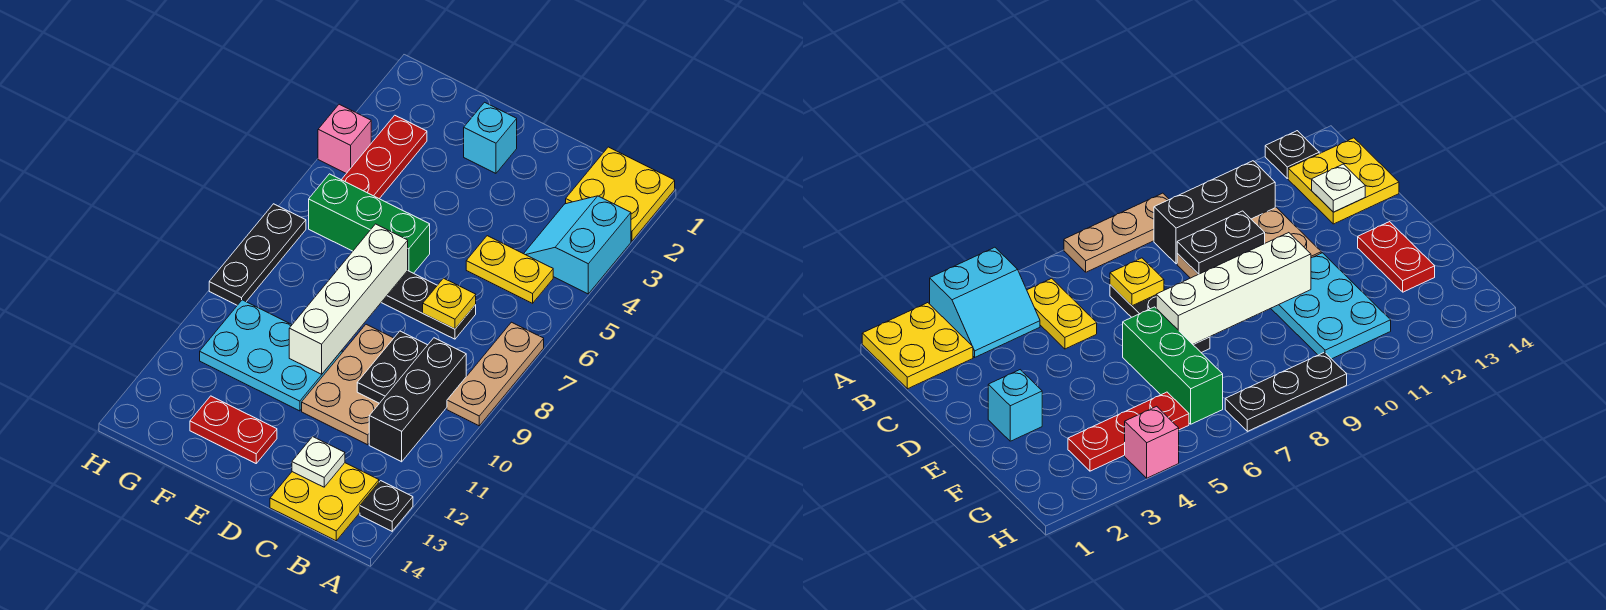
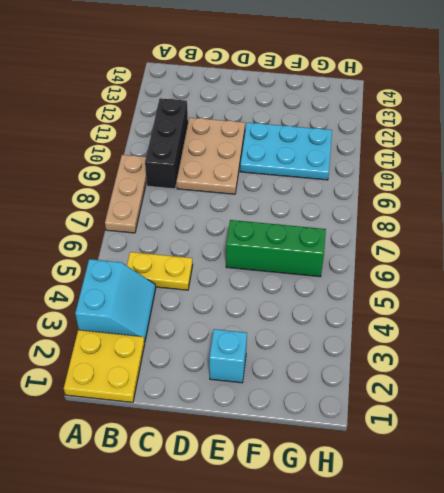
none -> black 1x1 plate [360,481,413,531]
none -> yellow 2x2 plate [270,463,379,541]
none -> black 1x3 plate [381,271,476,339]

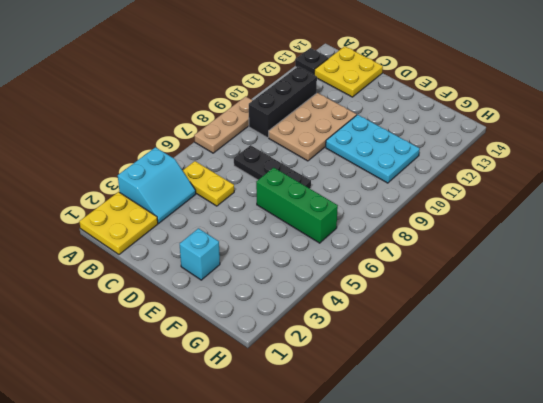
none -> red 1x2 plate [190,396,277,463]
none -> red 1x3 plate [341,115,427,199]
none -> pink 1x1 brick [318,104,371,173]

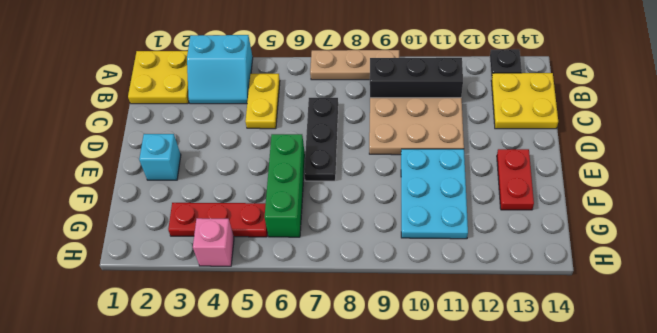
none -> black 1x3 plate [209,204,306,305]
none -> yellow 1x1 plate [423,278,476,329]
none -> black 1x2 plate [357,331,427,403]

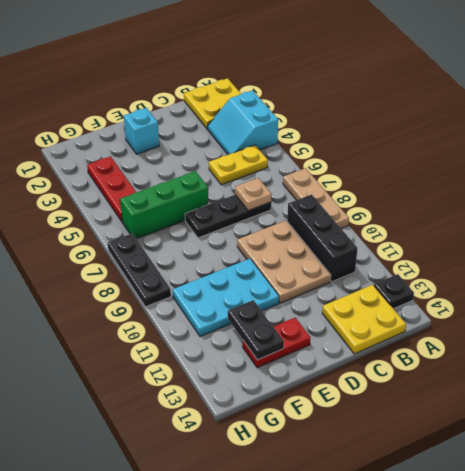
tan 1x1 plate [235,178,272,211] -> yellow 1x1 plate [423,278,476,329]
black 1x2 plate [228,300,284,360] -> black 1x2 plate moved to [357,331,427,403]
none -> pink 1x1 brick [318,104,371,173]
none -> white 1x1 plate [292,437,345,487]
none -> white 1x4 brick [289,224,408,374]

